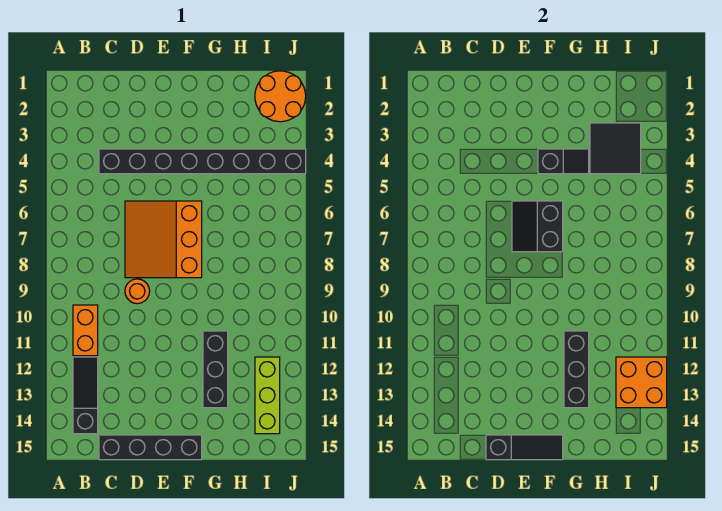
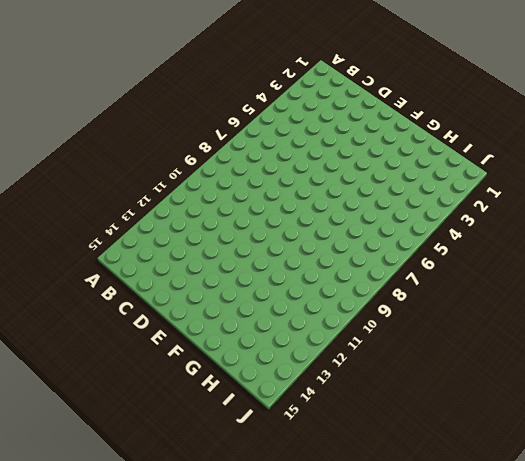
none -> orange 1x2 brick [73,305,98,356]
none -> black 1x3 slope [73,357,98,434]
none -> black 1x8 brick [99,149,306,174]

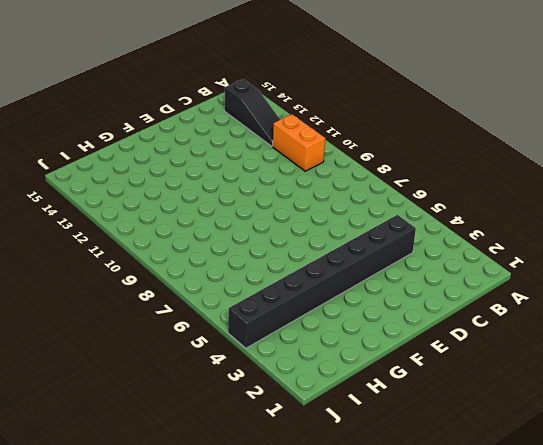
none -> black 1x4 brick [99,435,202,460]
none -> orange 3x3 slope [125,201,202,278]
none -> orange 1x1 round brick [125,279,150,304]

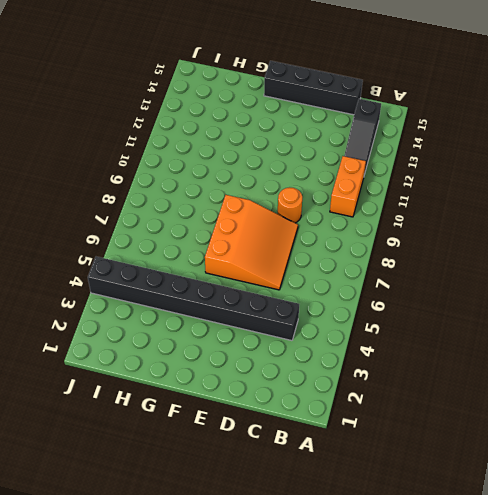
none -> black 1x3 brick [203,331,228,408]
none -> orange 2x2 round brick [255,71,306,122]
none -> lime 1x3 brick [255,357,280,434]

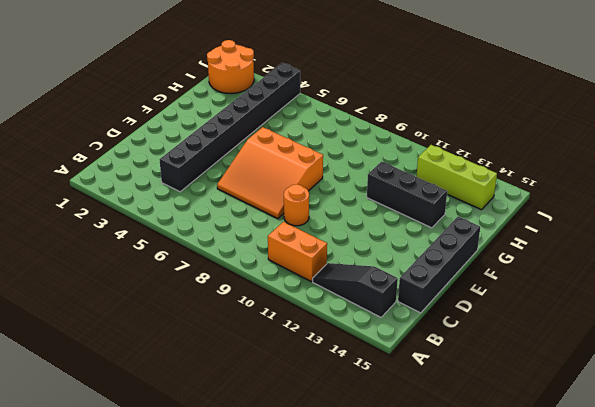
none -> black 1x3 slope [486,435,563,460]
none -> black 2x2 slope [512,201,563,252]
none -> black 1x2 slope [538,149,589,174]

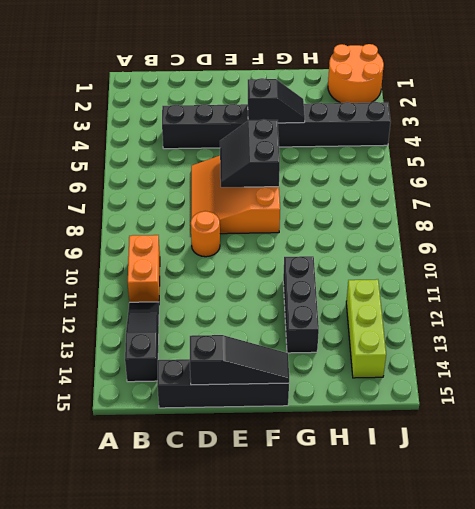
none -> black 1x3 brick [564,331,589,408]
none -> black 2x2 tile [590,123,641,174]
none -> orange 2x2 brick [616,357,667,408]

